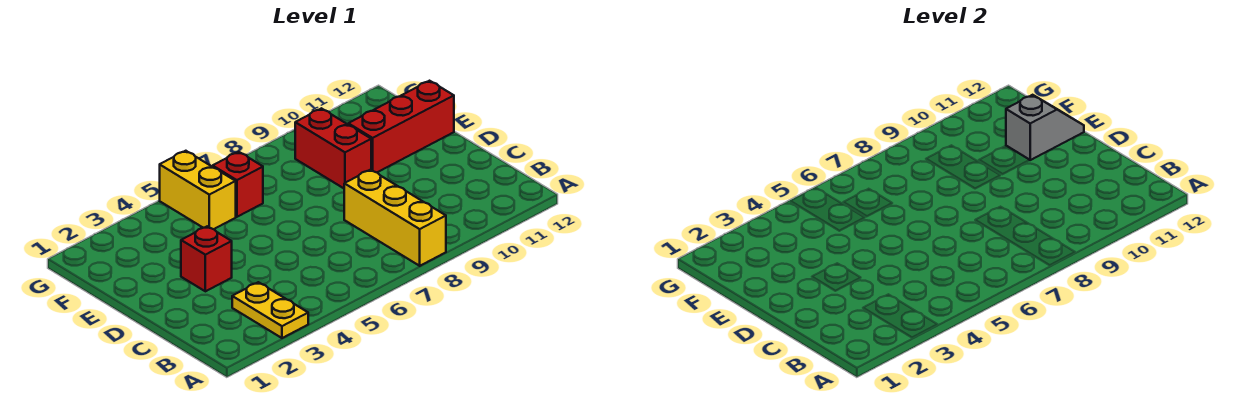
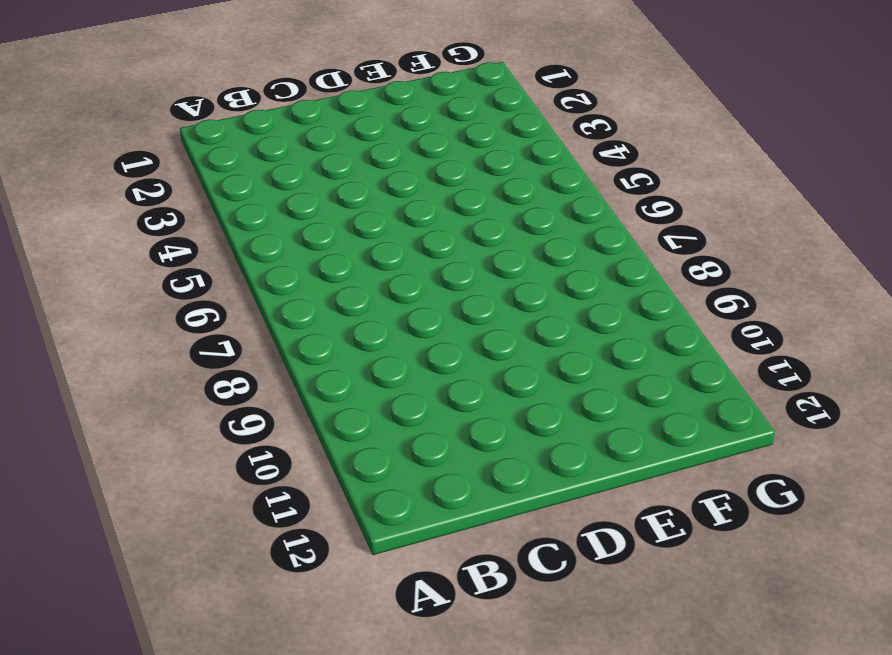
none -> yellow 1x2 plate [232,282,308,338]
none -> yellow 1x3 brick [344,170,446,266]

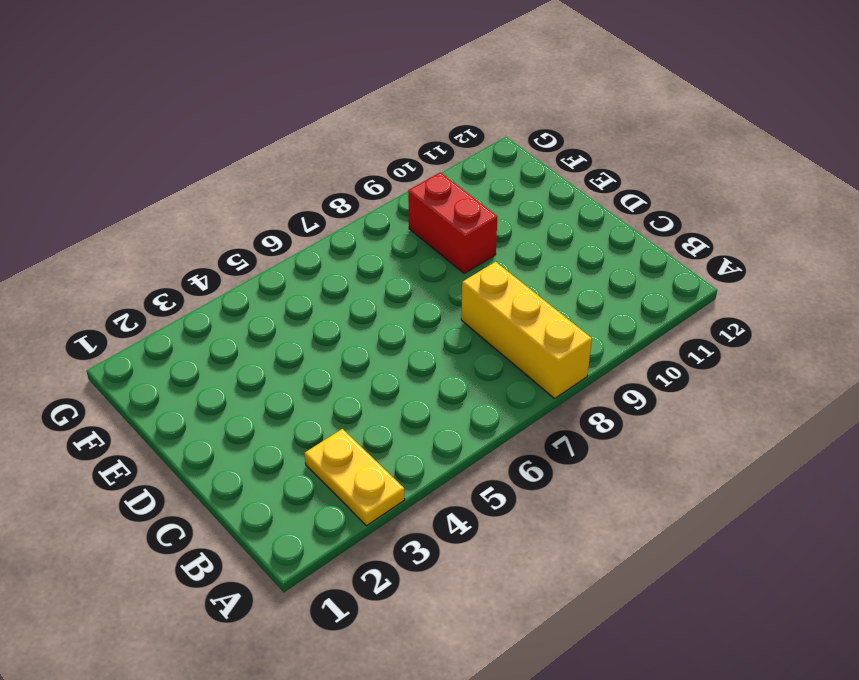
none -> red 1x1 brick [181,226,232,291]
none -> red 1x3 brick [348,81,454,172]

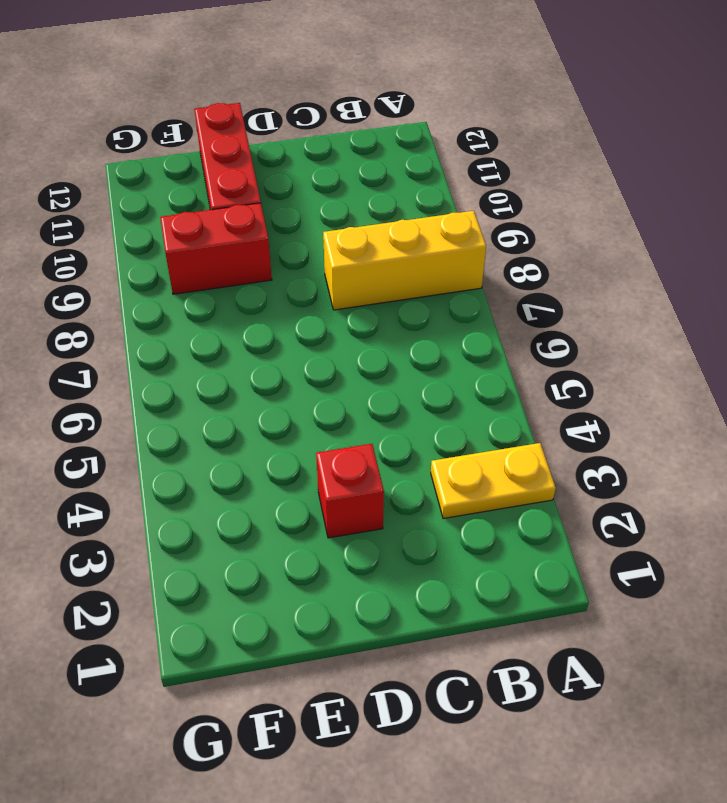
none -> yellow 1x2 brick [160,151,236,229]
none -> red 1x1 brick [213,152,263,217]

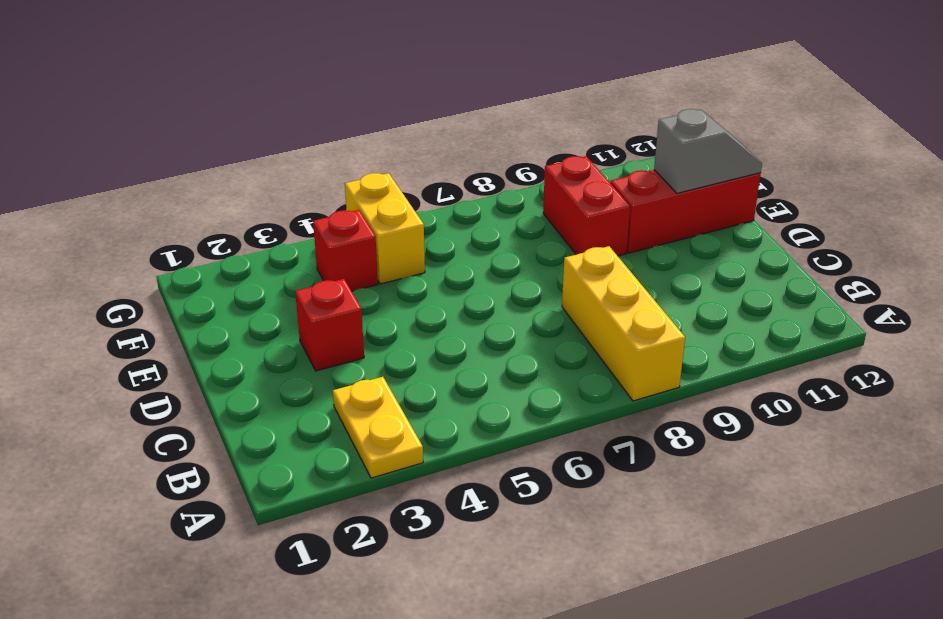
red 1x1 brick [313,210,378,291] -> red 1x1 brick moved to [213,152,263,217]

